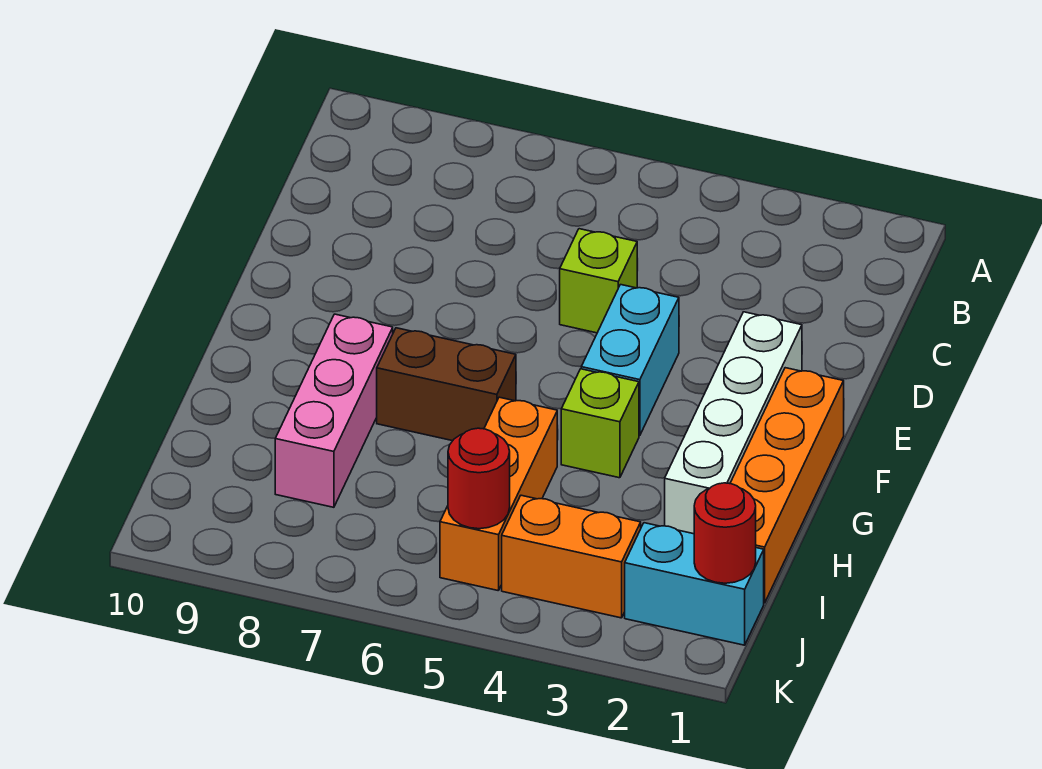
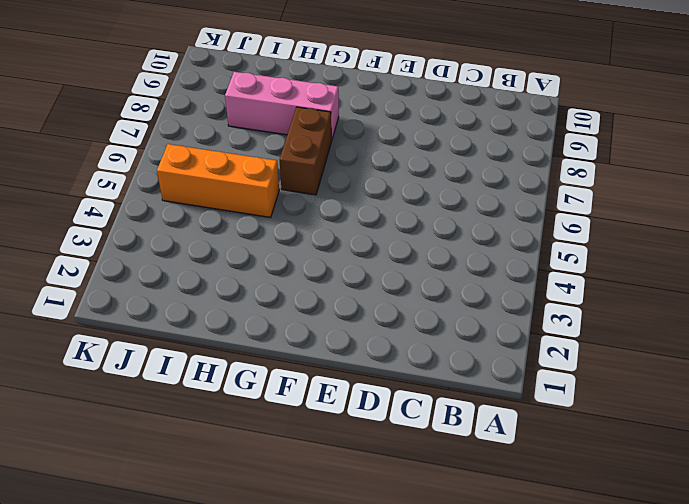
none -> lime 1x1 brick [560,229,637,333]
none -> white 1x4 brick [665,312,802,534]
none -> cyan 1x2 brick [581,285,679,436]

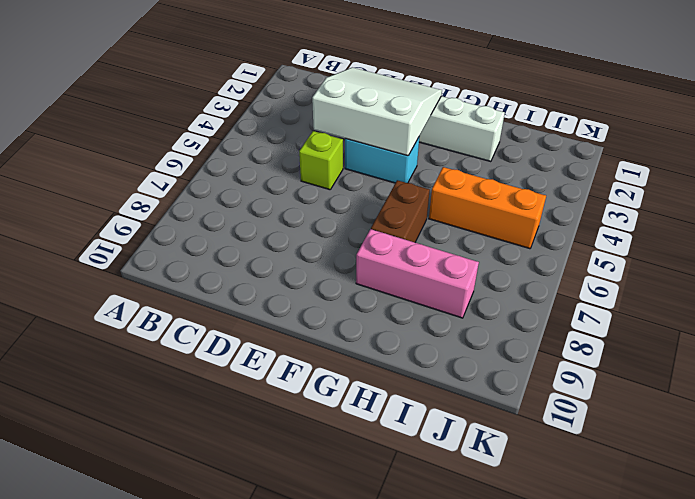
white 3x3 slope [312,68,442,156] -> none
none -> orange 1x4 brick [730,368,844,603]
none -> lime 1x1 brick [561,369,639,478]
none -> cyan 1x2 brick [625,523,764,645]

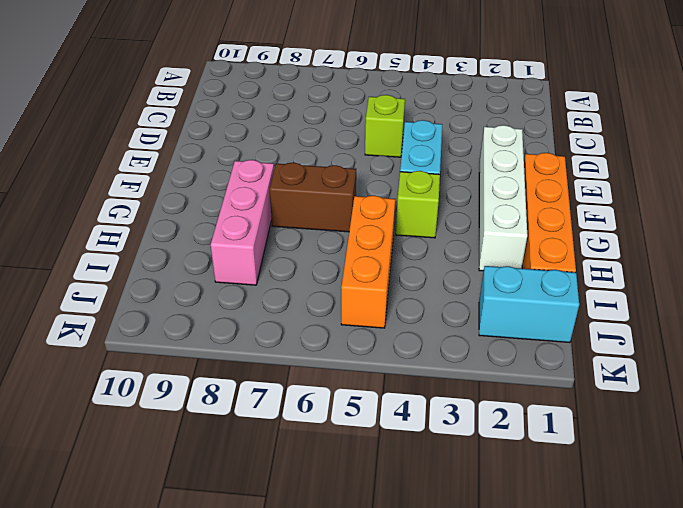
none -> orange 1x2 brick [502,495,641,618]
none -> red 1x1 round brick [694,483,756,583]
none -> red 1x1 round brick [448,428,510,529]

